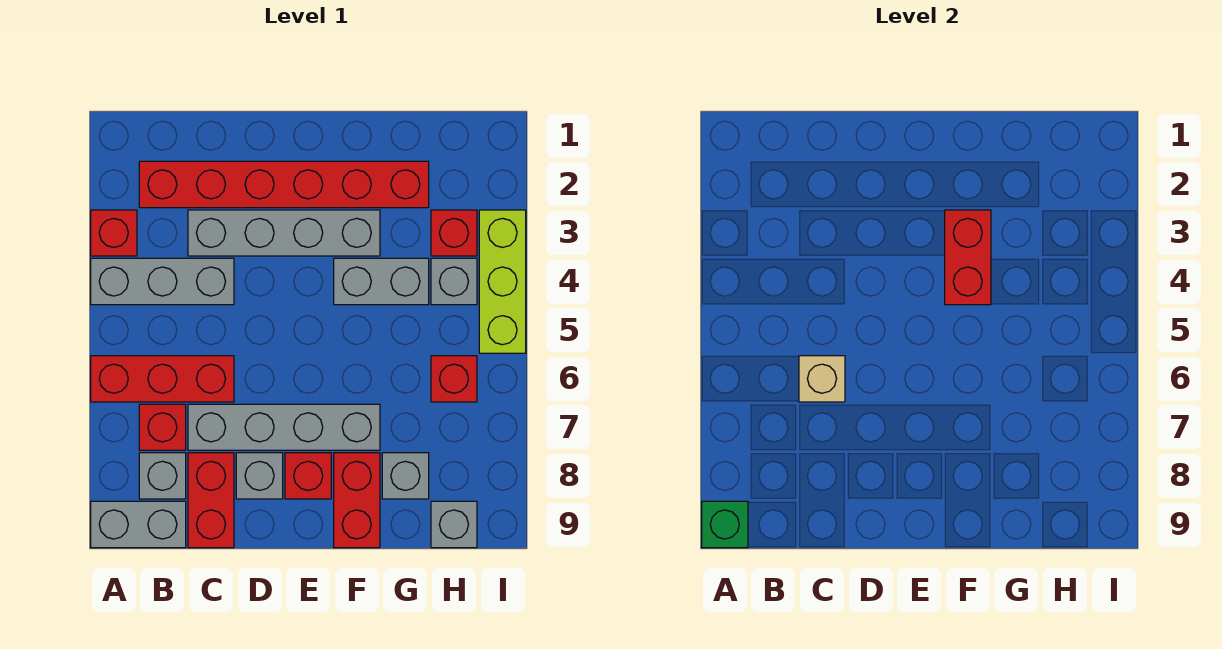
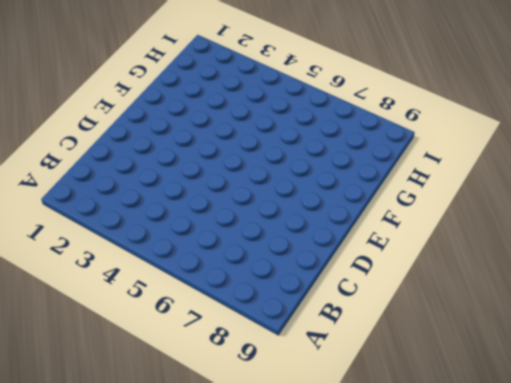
none -> red 1x1 brick [91,210,137,256]
none -> grey 1x3 brick [91,258,234,305]
none -> red 1x3 brick [91,356,234,402]

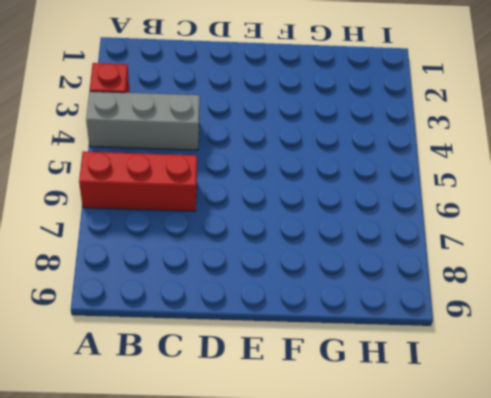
none -> grey 1x2 brick [91,501,186,548]
none -> red 1x6 brick [139,161,429,208]
none -> red 1x1 brick [139,404,186,450]

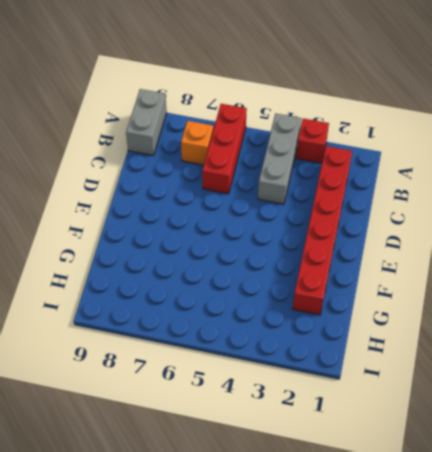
orange 1x1 brick [181,121,213,165] -> red 1x1 brick [139,404,186,450]
none -> grey 1x1 brick [139,453,186,499]
none -> grey 1x4 brick [188,210,380,256]
none -> grey 1x4 brick [188,404,380,450]

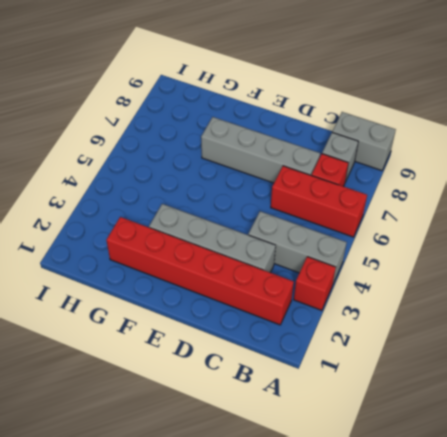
none -> red 1x2 brick [188,453,234,548]
none -> grey 1x1 brick [236,453,283,499]
none -> red 1x1 brick [285,453,331,499]

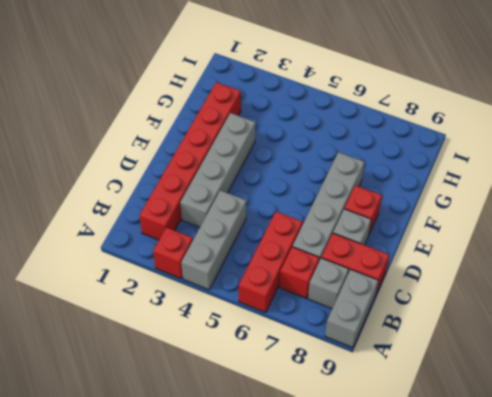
none -> grey 1x2 brick [334,258,429,305]
none -> red 1x2 brick [334,453,380,548]
none -> grey 1x1 brick [382,453,429,499]

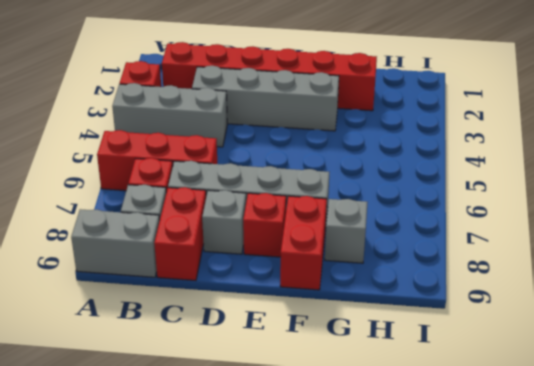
none -> grey 1x2 brick [334,258,429,305]
none -> red 1x1 brick [431,210,477,256]
none -> grey 1x1 brick [431,258,477,305]

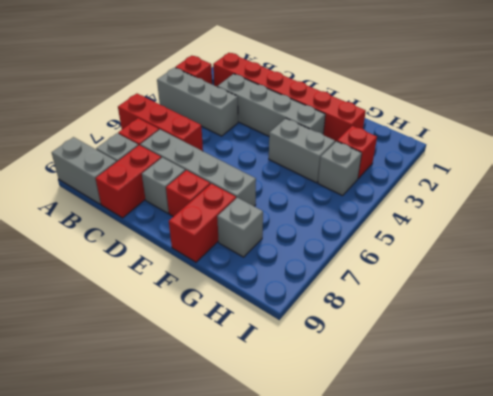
none -> red 1x1 brick [431,356,477,402]
none -> grey 1x1 brick [431,501,477,548]
none -> lime 1x3 brick [479,210,526,353]

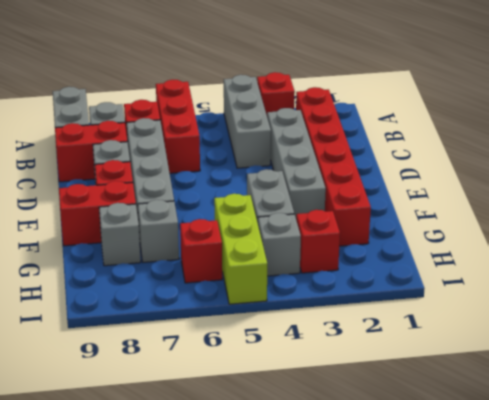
lime 1x3 brick [214,194,267,304] -> lime 1x3 brick turned to [479,210,526,353]
grey 1x1 brick [138,200,179,262] -> grey 1x1 brick moved to [431,501,477,548]
none -> green 1x1 brick [702,501,748,548]
none -> tan 1x1 brick [799,356,845,402]
none -> red 1x2 brick [945,210,991,305]

